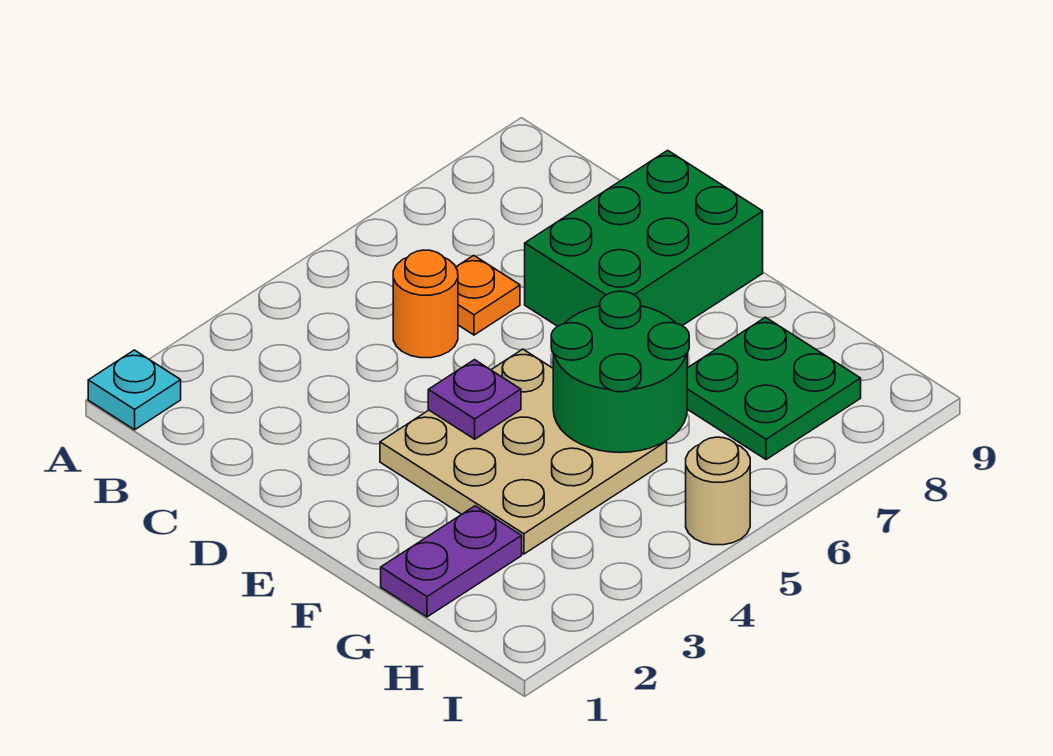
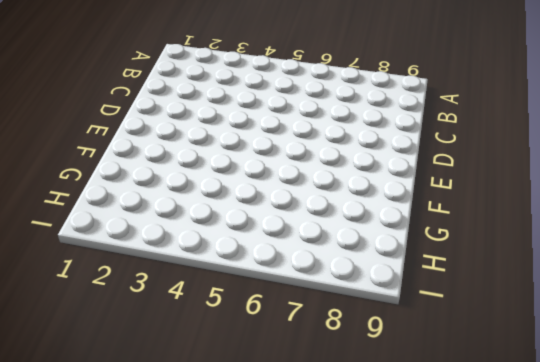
none -> cyan 1x1 plate [88,350,181,430]
none -> orange 1x1 round brick [393,250,458,358]

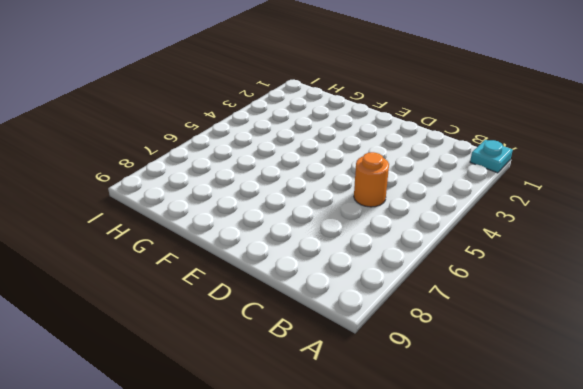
none -> orange 1x1 plate [456,255,520,335]
none -> green 2x3 brick [525,150,763,326]

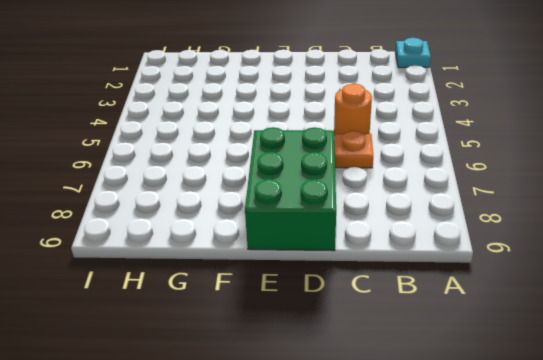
none -> tan 3x3 plate [380,349,667,554]
none -> purple 1x2 plate [381,506,522,617]

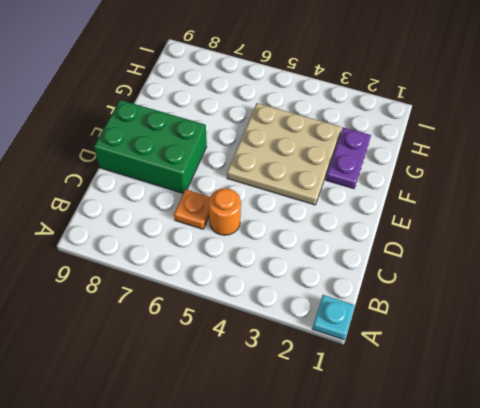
purple 1x2 plate [326,127,371,189] -> purple 1x2 plate turned to [381,506,522,617]
none -> green 2x2 plate [687,317,861,460]
none -> tan 1x1 round brick [686,437,750,545]

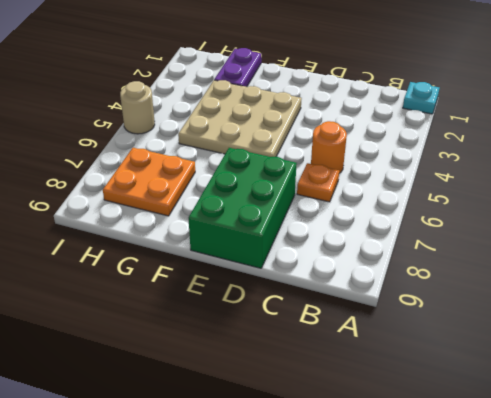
orange 2x2 plate [103,148,195,216] -> green 2x2 plate [687,317,861,460]
none -> purple 1x1 plate [428,360,521,439]
none -> green 2x2 round brick [551,291,689,453]

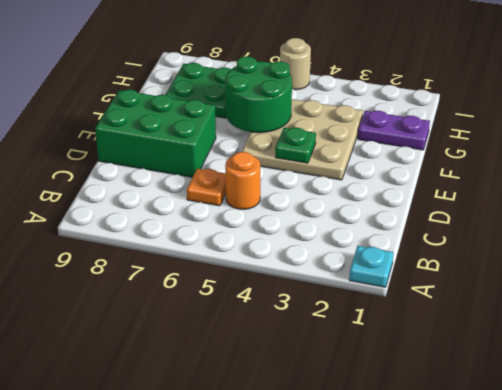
green 1x1 plate [275,128,316,163] -> purple 1x1 plate [428,360,521,439]

